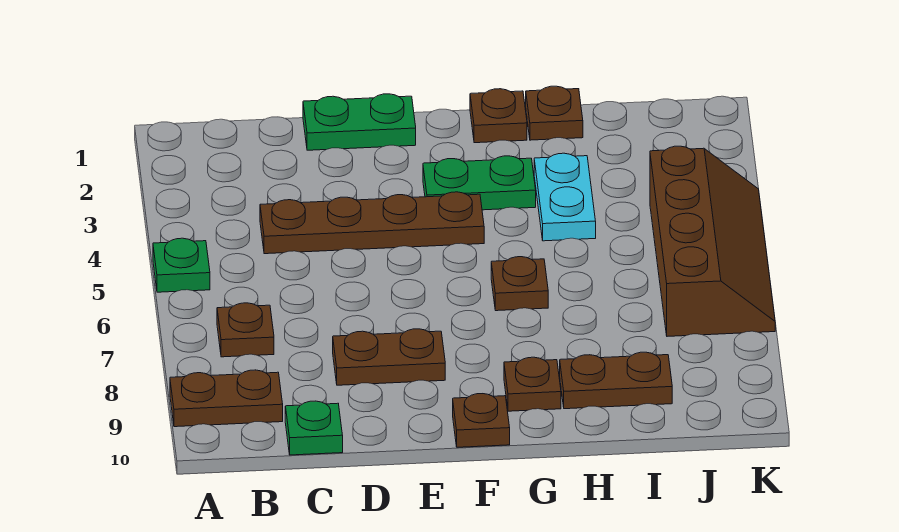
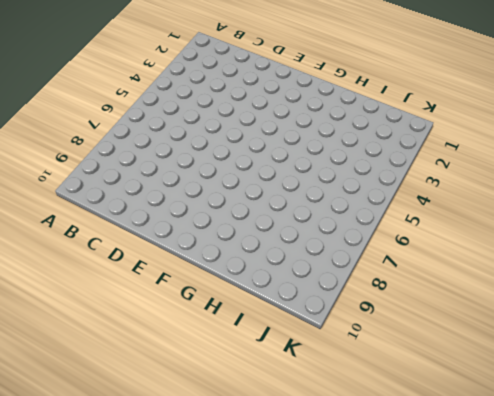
none -> green 1x1 plate [153,238,210,292]
none -> brown 1x2 plate [170,370,283,427]
none -> brown 1x1 plate [217,303,274,357]

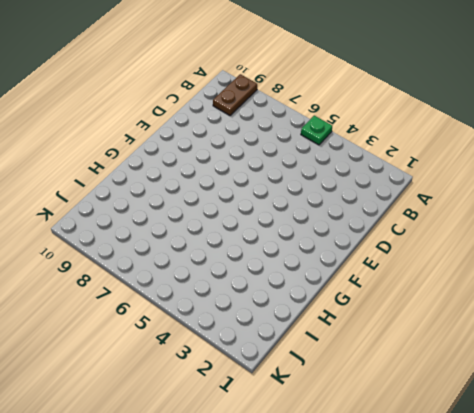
none -> brown 1x1 plate [217,303,274,357]
none -> brown 1x4 plate [260,192,484,254]
none -> green 1x1 plate [285,401,343,455]

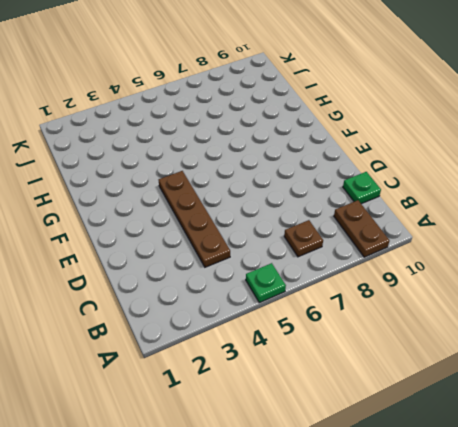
none -> green 1x2 plate [303,94,416,150]
none -> brown 1x2 plate [333,329,445,385]
none -> green 1x2 plate [423,156,536,210]

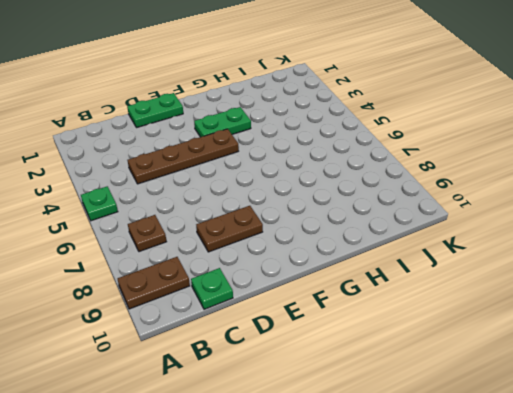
none -> brown 1x1 plate [453,394,510,447]
none -> brown 1x1 plate [470,89,527,143]
none -> brown 1x1 plate [491,257,548,311]

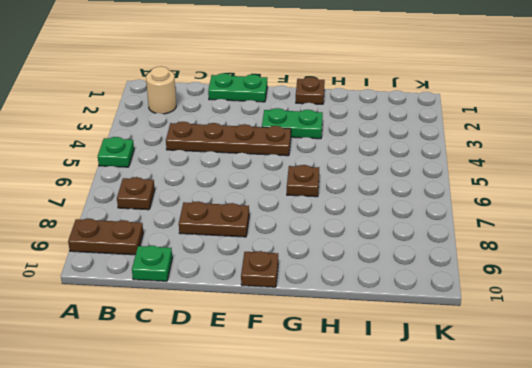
tan 1x1 round brick [146,66,176,114] -> none
none -> brown 1x1 plate [504,357,561,411]
none -> brown 1x1 plate [525,86,583,140]
none -> cyan 1x2 plate [534,153,596,241]

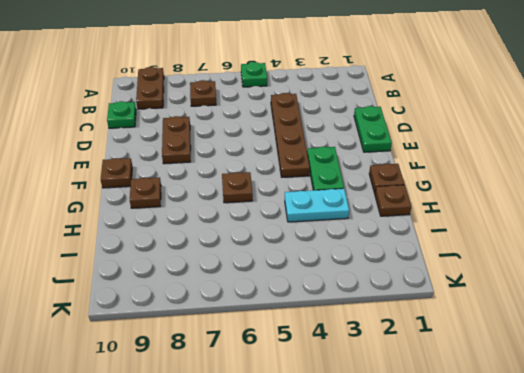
none -> brown 1x2 plate [560,352,672,409]
none -> brown 2x4 slope [650,146,775,336]

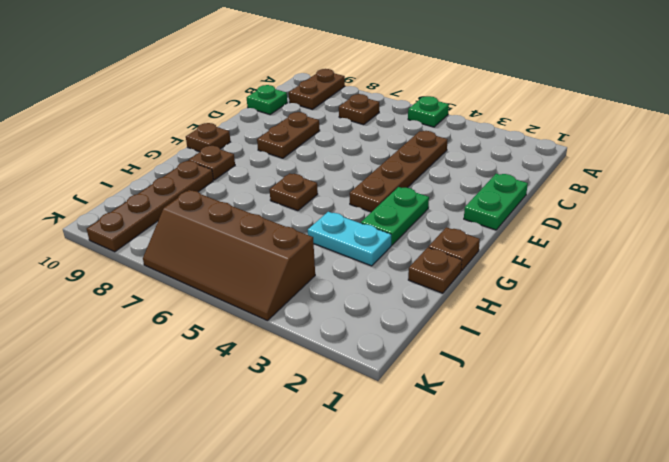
brown 1x4 plate [87,161,213,252] -> brown 1x2 plate [560,352,672,409]

